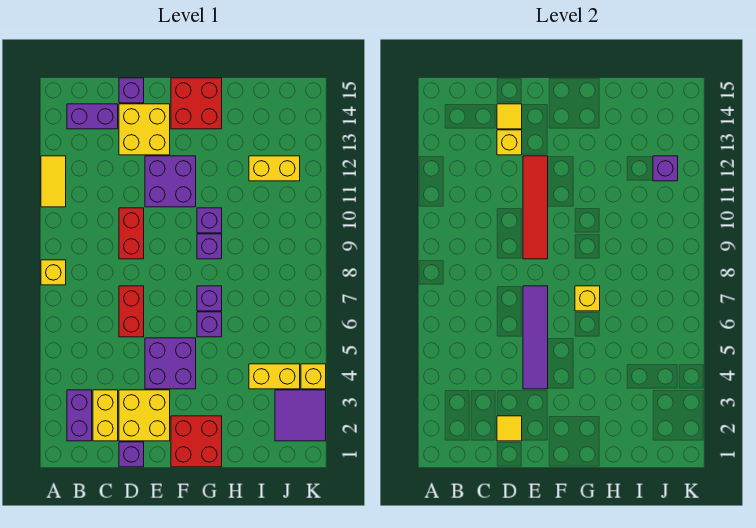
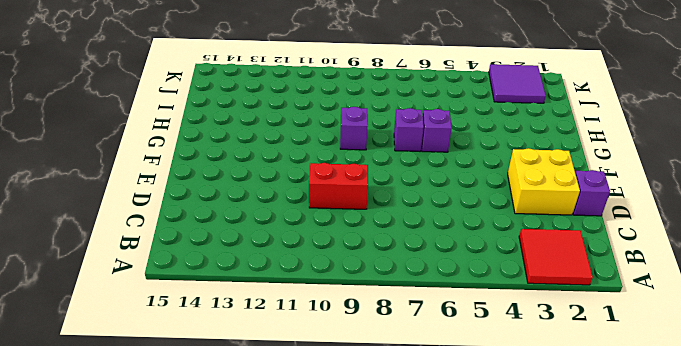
red 2x2 tile [519,229,593,285] -> purple 1x2 brick [67,390,92,441]
none -> yellow 1x1 brick [41,260,66,285]
none -> yellow 1x2 tile [41,156,66,207]
none -> purple 1x2 brick [67,104,118,129]
none -> yellow 1x2 brick [93,390,118,441]

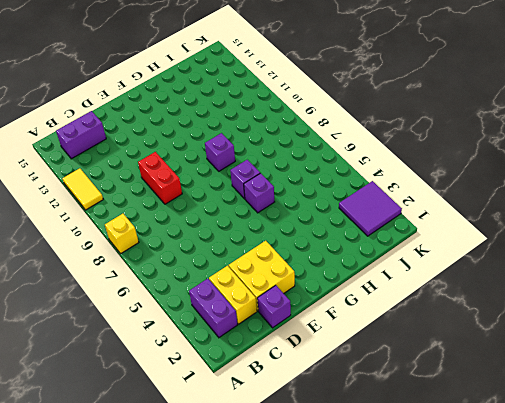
none -> red 1x2 brick [119,286,144,337]
none -> yellow 2x2 brick [119,104,170,155]
none -> purple 1x1 brick [119,78,144,103]
none -> purple 2x2 brick [145,338,196,389]

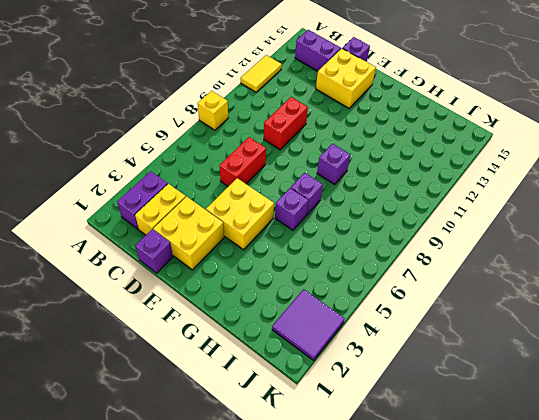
yellow 2x2 brick [206,178,274,250] -> purple 2x2 brick [145,338,196,389]
none -> purple 2x2 brick [145,156,196,207]
none -> red 2x2 brick [171,416,222,467]
none -> red 2x2 brick [171,78,222,129]
none -> purple 1x1 brick [197,208,222,233]

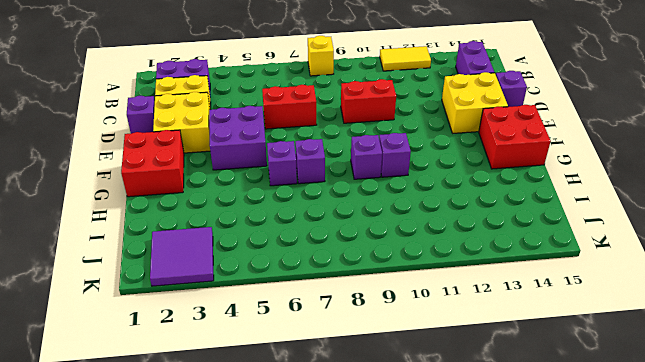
none -> purple 2x2 brick [145,156,196,207]
none -> yellow 1x2 brick [249,364,300,389]
none -> yellow 1x2 brick [249,156,300,181]
none -> yellow 1x1 brick [301,364,326,389]

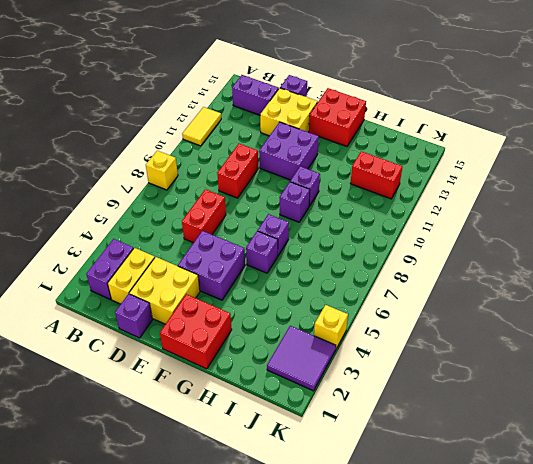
red 1x2 brick [350,151,403,199] -> yellow 1x2 brick [249,156,300,181]
none -> yellow 1x2 brick [249,364,300,389]
none -> yellow 1x1 tile [497,416,522,441]
none -> yellow 1x1 brick [497,130,522,155]
none -> yellow 1x1 tile [497,104,522,129]

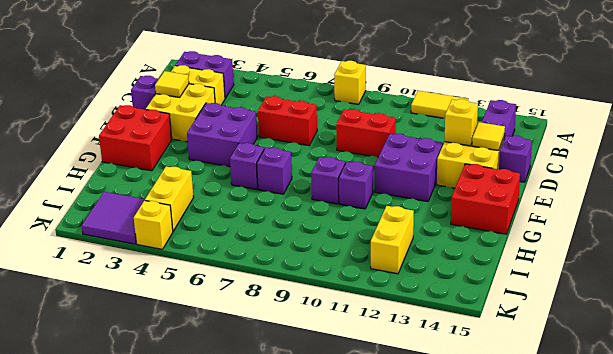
none -> purple 1x4 tile [523,286,548,389]
none -> red 1x4 tile [523,156,548,259]
none -> yellow 1x1 brick [575,286,600,311]
none -> purple 1x1 brick [653,156,678,181]

